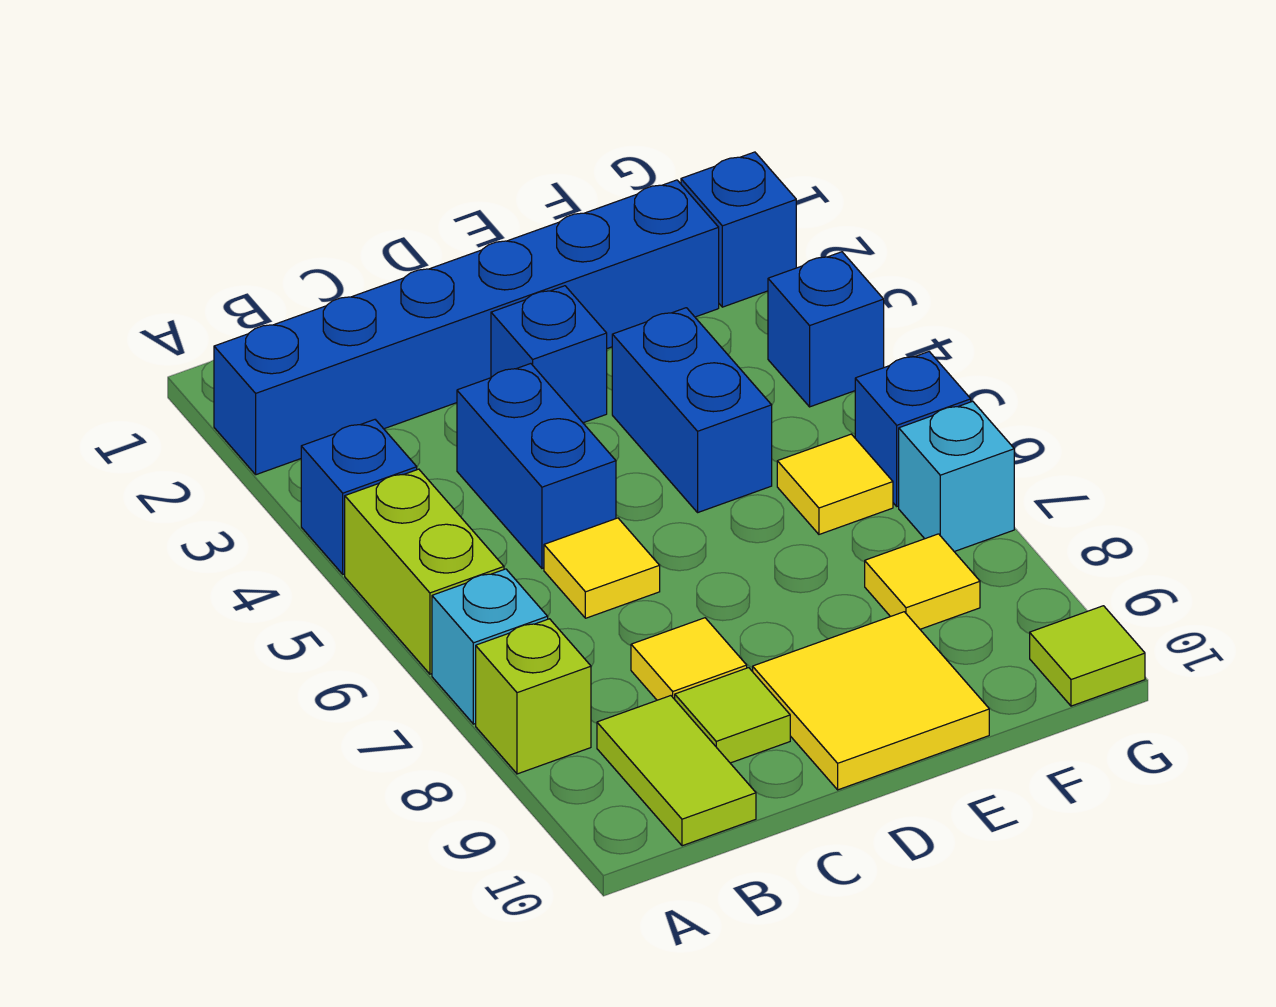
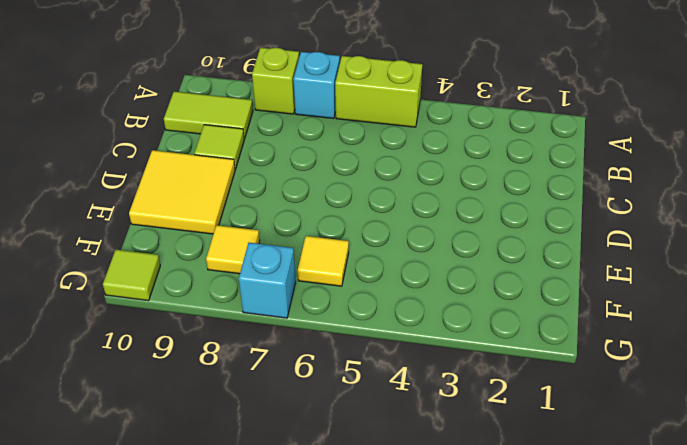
none -> blue 1x6 brick [214,180,719,475]
none -> blue 1x1 brick [301,420,417,574]
none -> blue 1x2 brick [457,364,616,568]

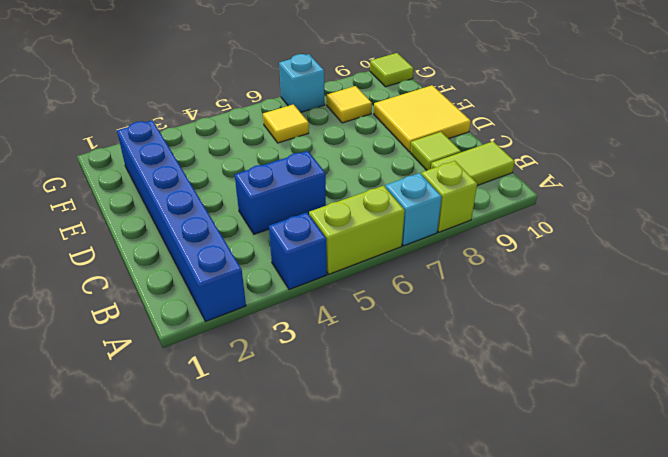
none -> yellow 1x1 tile [544,518,660,618]
none -> yellow 1x1 tile [631,618,747,700]
none -> blue 1x1 brick [491,286,607,423]

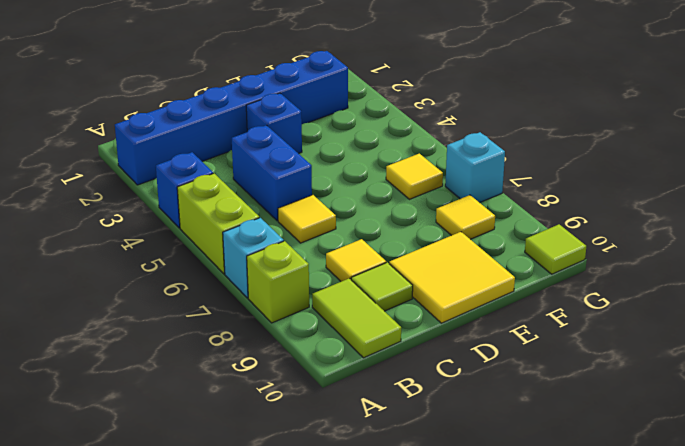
none -> blue 1x2 brick [612,308,772,512]
none -> blue 1x1 brick [681,152,796,307]
none -> blue 1x1 brick [768,252,884,407]

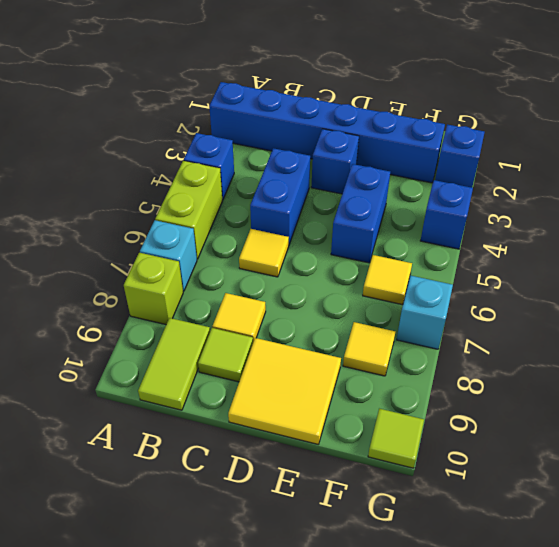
none -> blue 1x1 brick [855,352,971,506]

